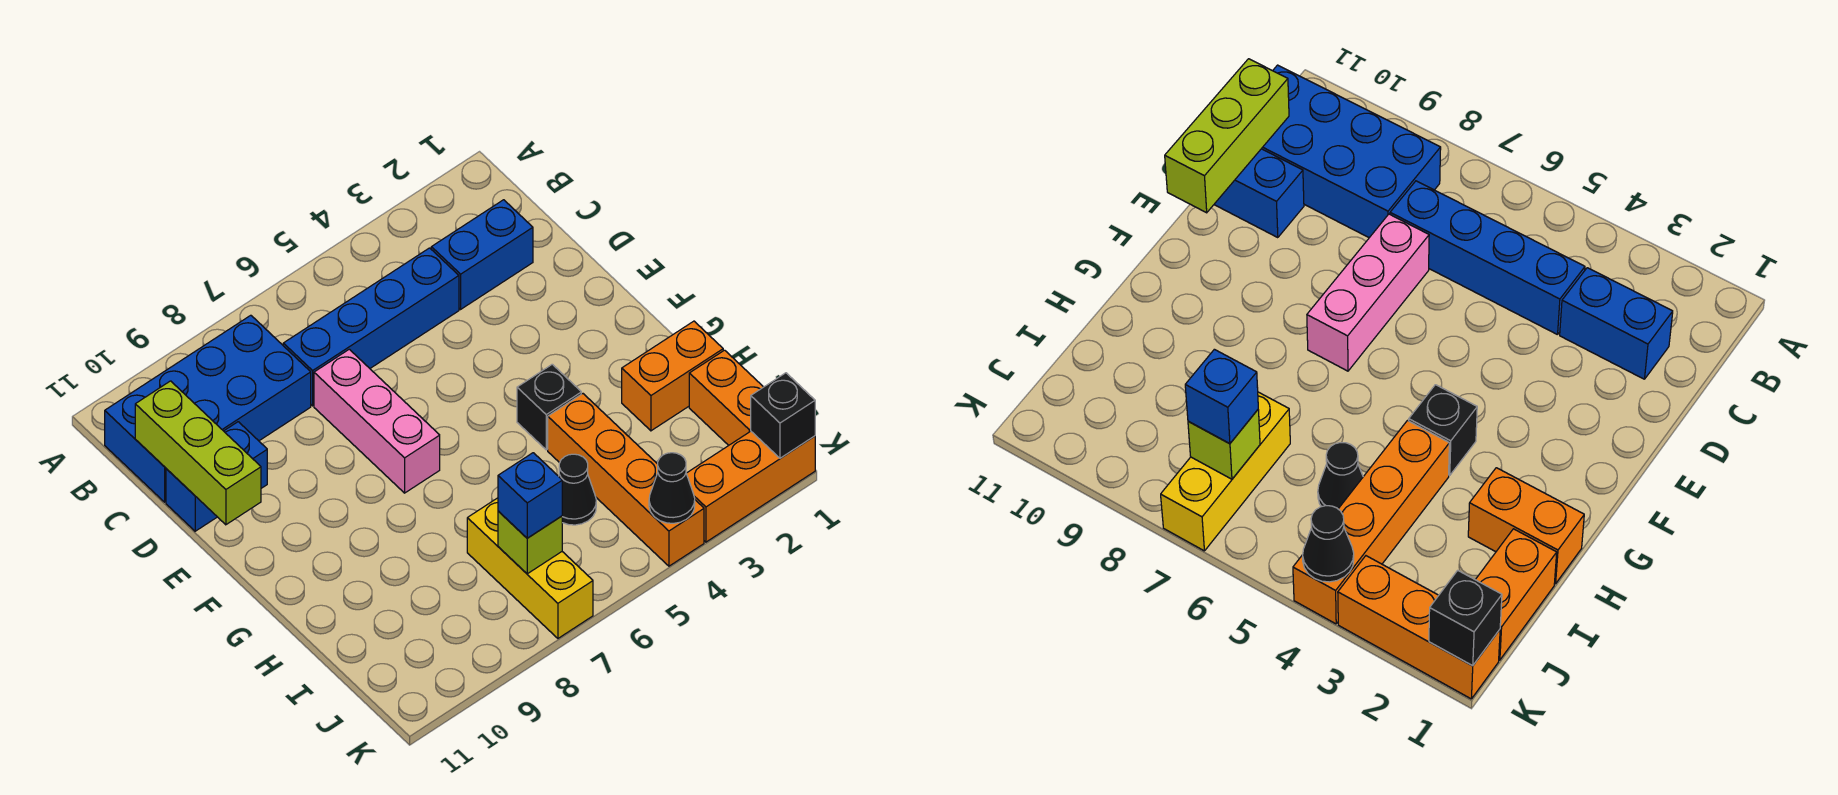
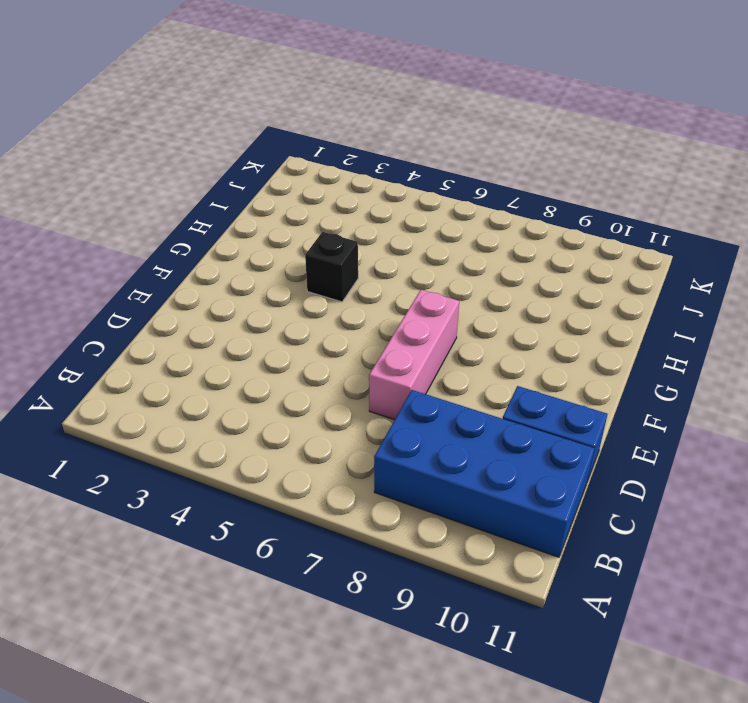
none -> blue 1x2 brick [431,200,533,309]
none -> blue 1x4 brick [283,248,459,406]
none -> orange 1x2 brick [622,321,723,431]

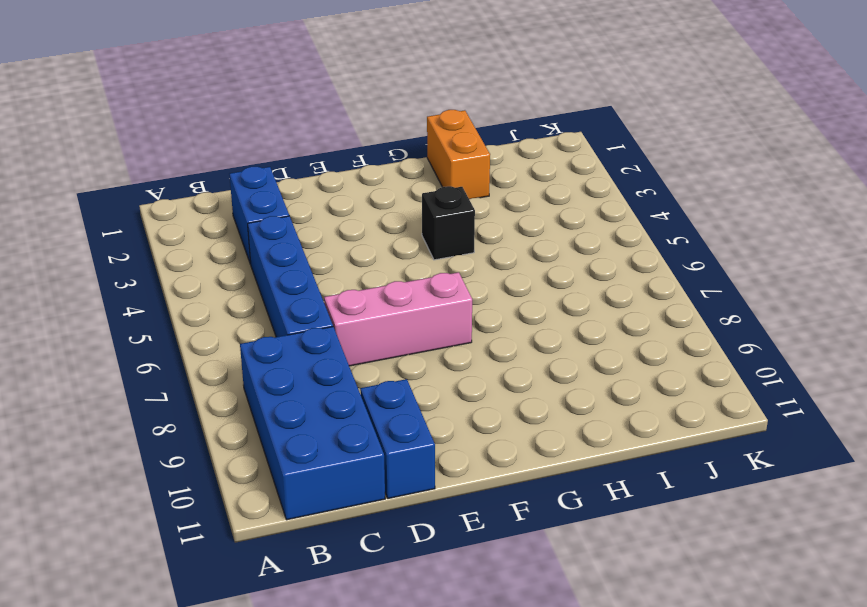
none -> orange 1x4 brick [548,394,704,566]
none -> orange 1x2 brick [689,350,763,445]
none -> black 1x1 cone [559,454,596,525]

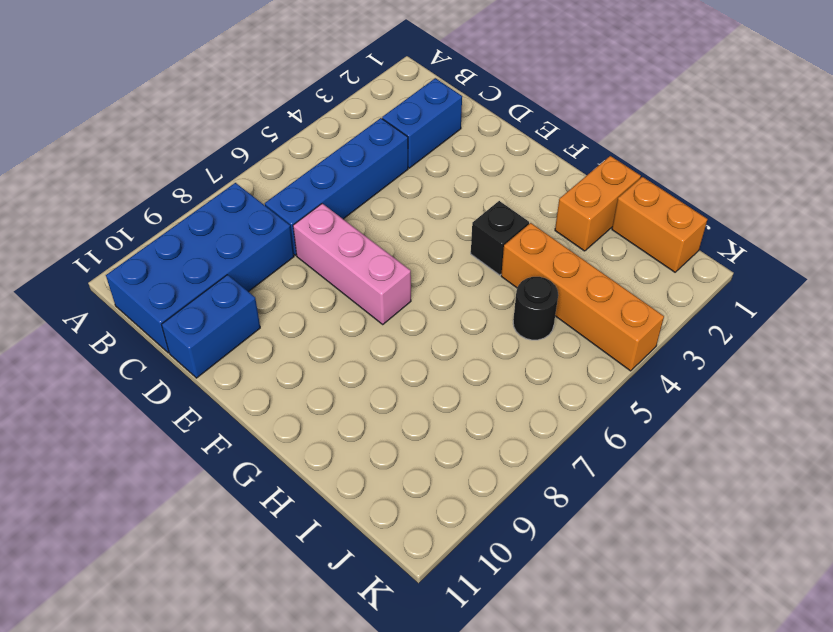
black 1x1 round brick [513,277,558,340] -> black 1x1 cone [559,454,596,525]
none -> yellow 1x3 brick [467,498,593,638]
none -> orange 1x3 brick [686,431,815,542]
none -> lime 1x3 brick [135,381,261,525]

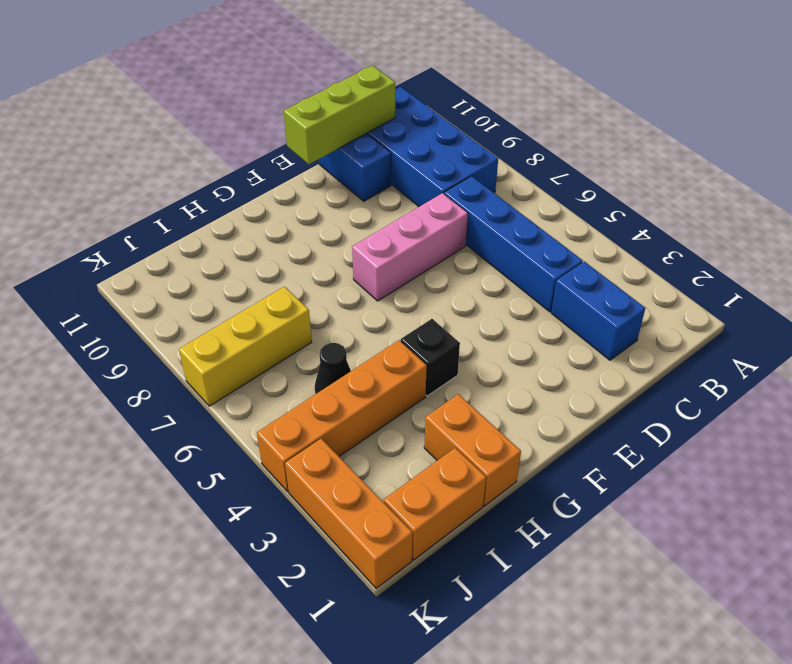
none -> lime 1x1 brick [498,511,562,574]
none -> black 1x1 brick [751,373,815,458]
none -> black 1x1 cone [649,453,695,523]

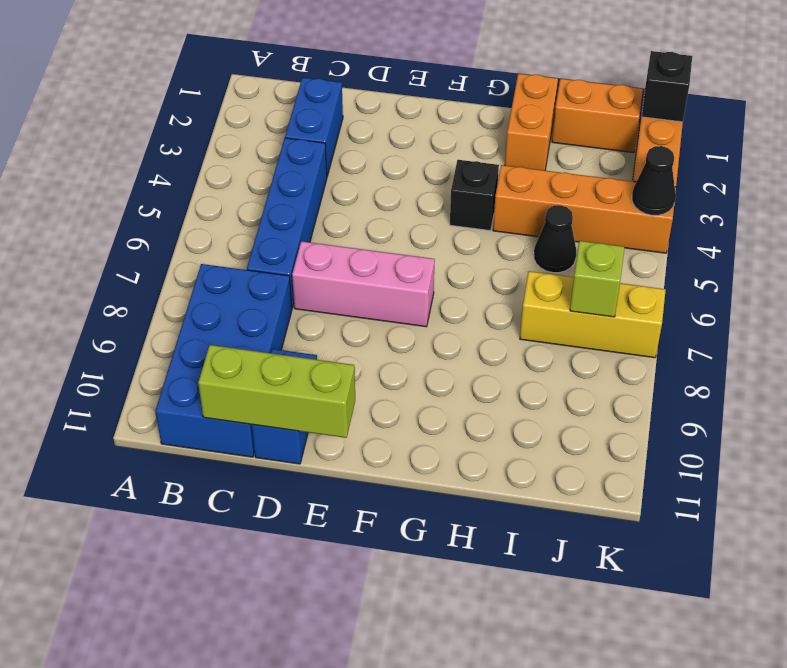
none -> blue 1x1 brick [498,453,562,538]

